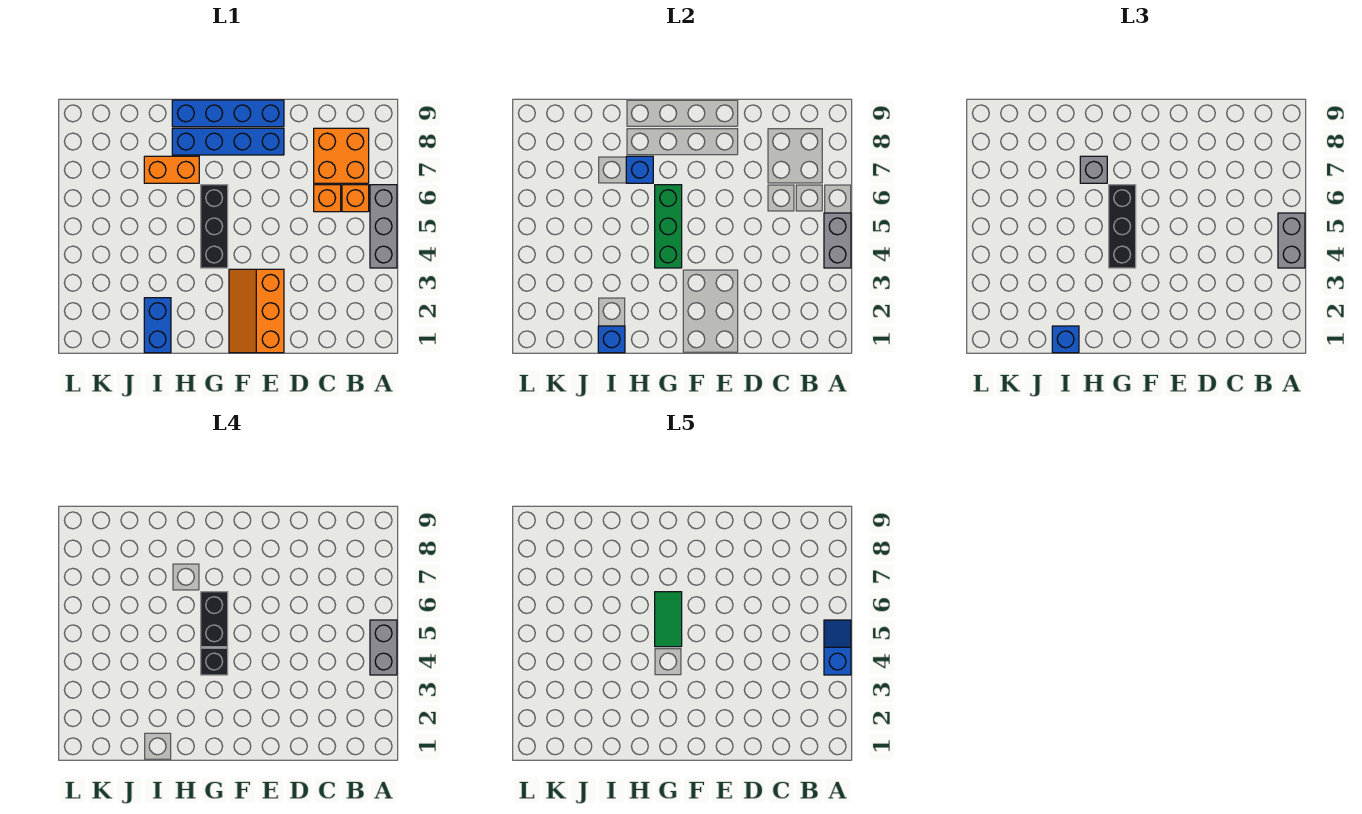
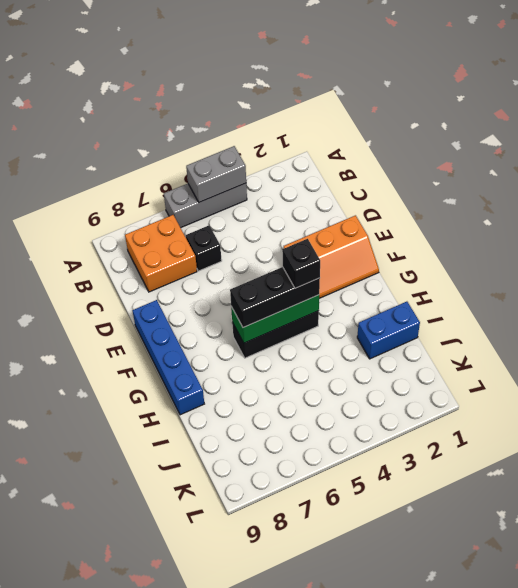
black 1x1 brick [186,225,222,271] -> orange 1x1 brick [314,185,341,212]
none -> orange 1x1 brick [342,185,369,212]
none -> blue 1x4 brick [172,128,284,155]
none -> orange 1x2 brick [144,156,199,183]

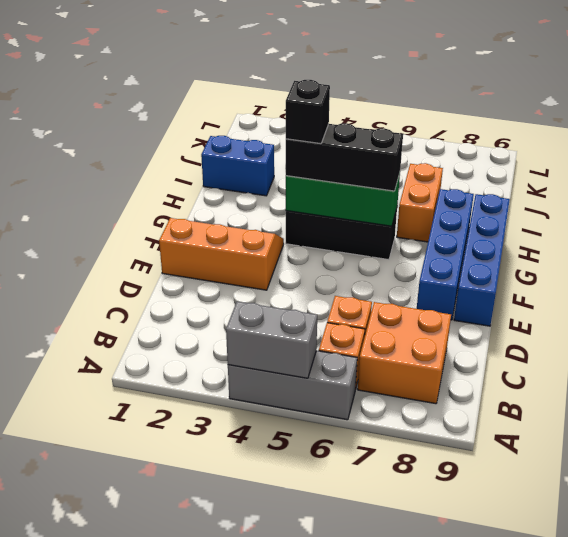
none -> blue 1x1 brick [626,156,653,183]
none -> blue 1x1 brick [598,326,625,353]
none -> grey 1x2 brick [1278,213,1305,268]

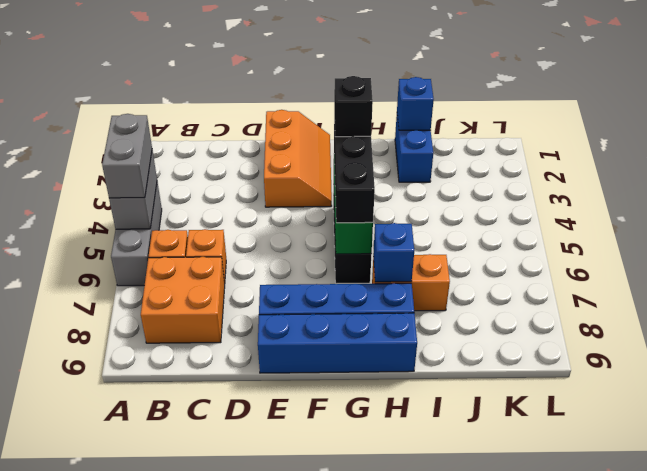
none -> grey 1x1 brick [1080,156,1107,183]
none -> blue 1x1 brick [1052,326,1079,353]
none -> grey 1x2 brick [370,620,397,675]

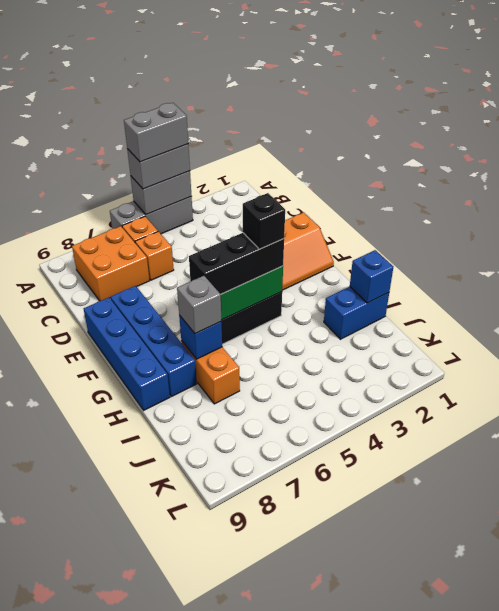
none -> blue 1x1 brick [1052,326,1079,353]
none -> black 1x2 brick [201,592,228,647]
none -> blue 1x2 slope [824,620,851,675]

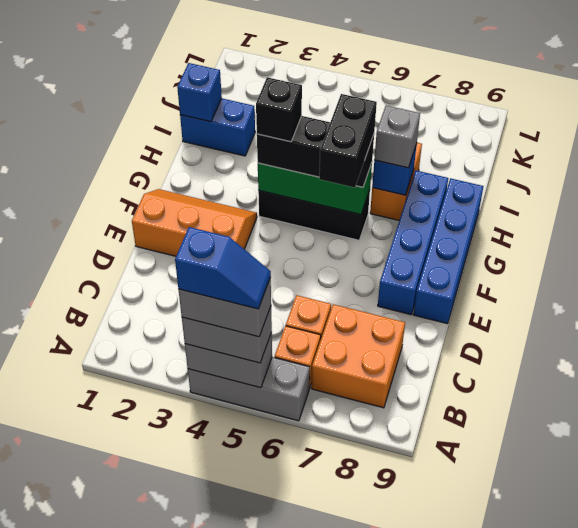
black 1x2 brick [319,94,377,188] -> black 1x2 brick turned to [201,592,228,647]
none -> blue 1x1 brick [1052,326,1079,353]
none -> green 1x2 tile [655,592,682,647]

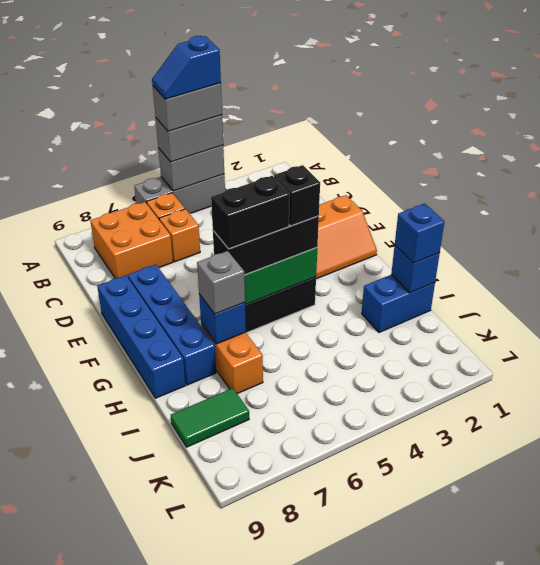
green 1x2 tile [171,388,249,447] -> green 1x2 tile moved to [655,592,682,647]

